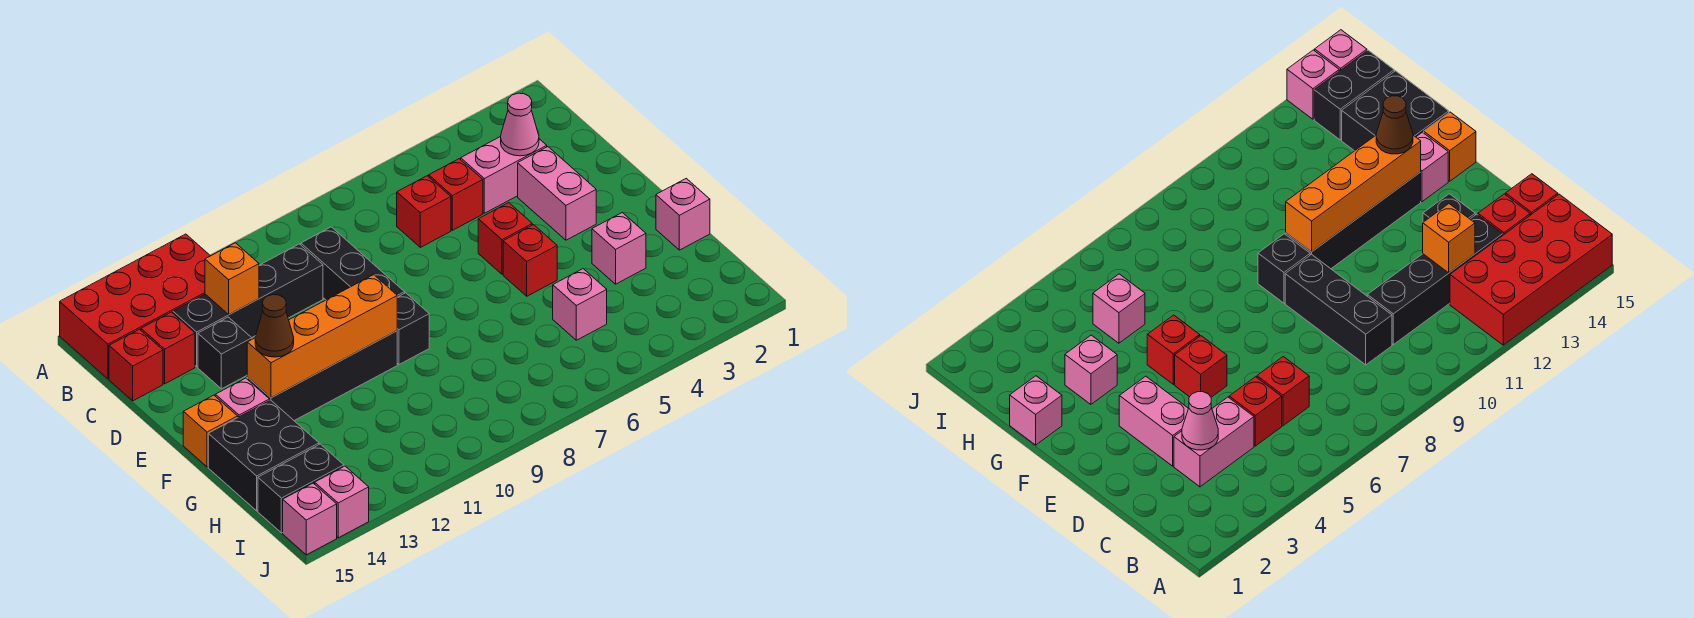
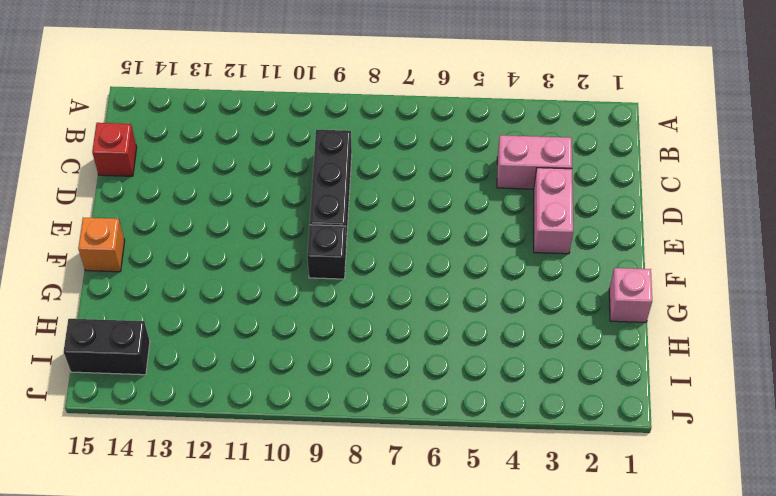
none -> red 2x4 brick [60,234,210,379]
none -> red 1x1 brick [428,159,483,230]
none -> red 1x1 brick [397,176,451,247]

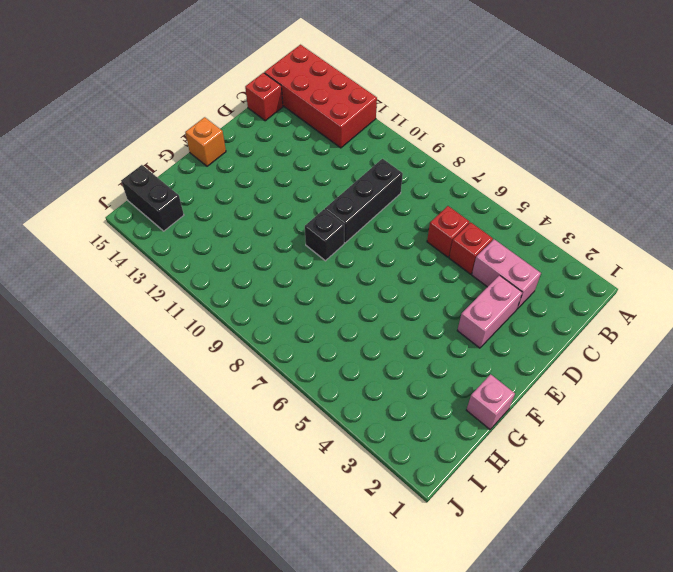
none -> black 1x4 brick [173,244,323,367]
none -> red 1x1 brick [141,312,195,384]
none -> black 1x1 brick [198,317,252,389]

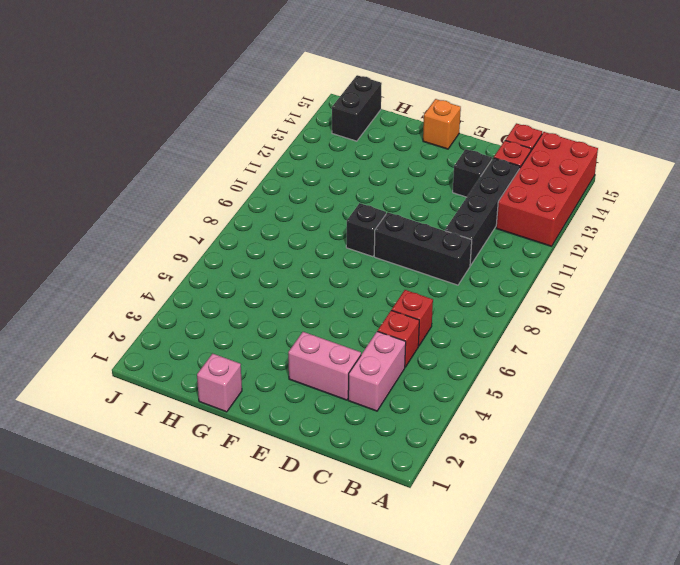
none -> red 1x1 brick [478,203,532,274]
none -> red 1x1 brick [503,225,557,296]
none -> black 1x4 brick [247,331,397,421]

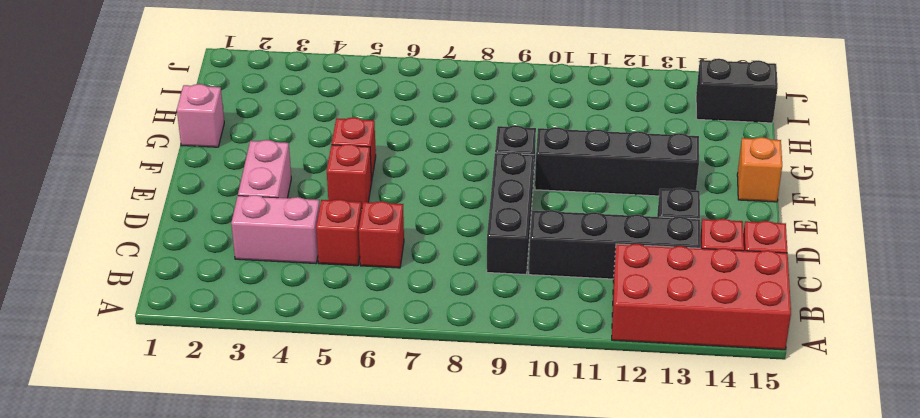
none -> pink 1x1 brick [215,378,270,417]
none -> pink 1x1 brick [592,213,646,284]
none -> black 2x2 brick [208,400,319,511]

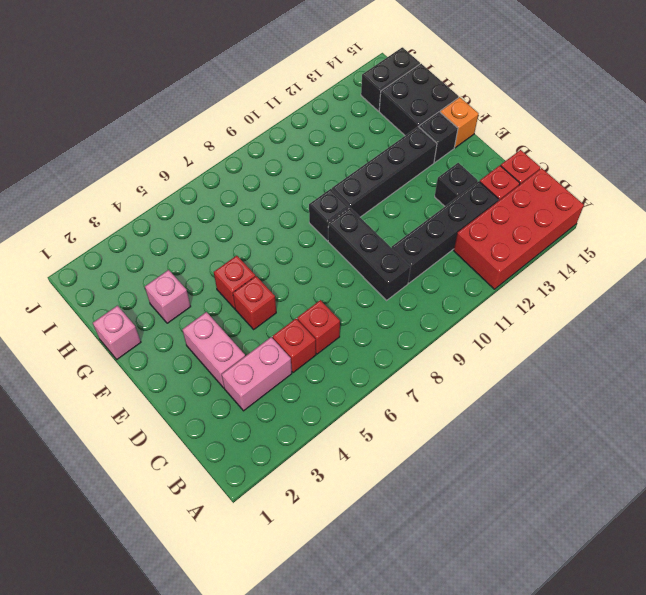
black 1x1 brick [419,112,458,163] -> pink 1x1 brick [215,378,270,417]
none -> pink 1x1 brick [553,269,607,340]
none -> pink 1x1 brick [315,466,369,538]
none -> pink 1x1 brick [283,483,337,555]

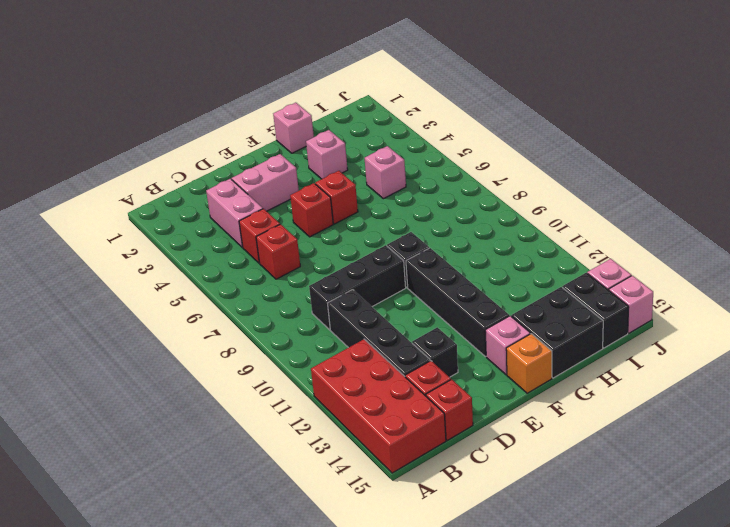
none -> pink 1x1 cone [501,93,539,156]
none -> orange 1x1 brick [205,243,259,314]
none -> orange 1x4 brick [247,275,397,398]

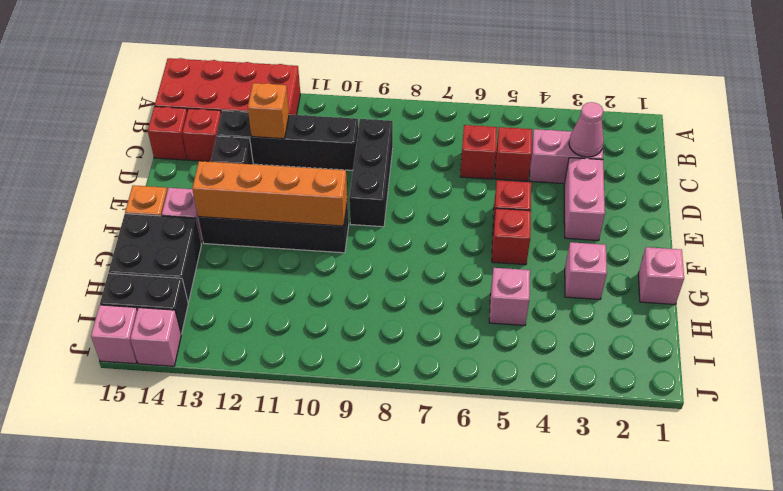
none -> black 1x1 brick [397,293,429,364]
none -> brown 1x1 cone [255,295,294,357]

